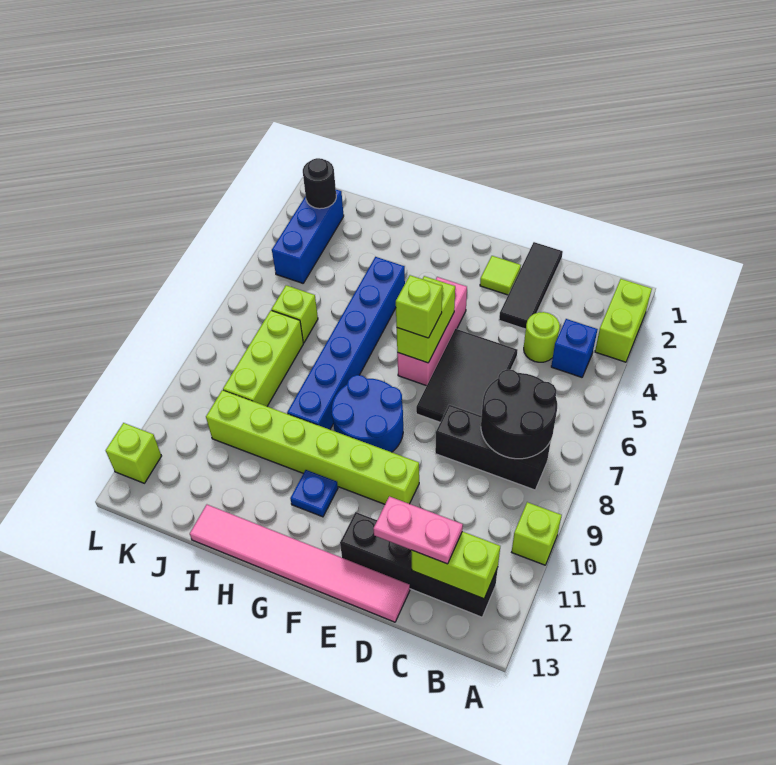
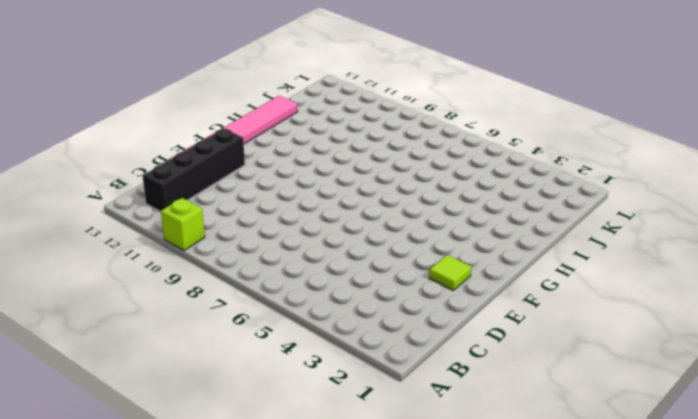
none -> lime 1x2 brick [595,279,652,362]
none -> blue 1x1 brick [551,319,598,377]
none -> black 1x3 brick [435,405,551,490]

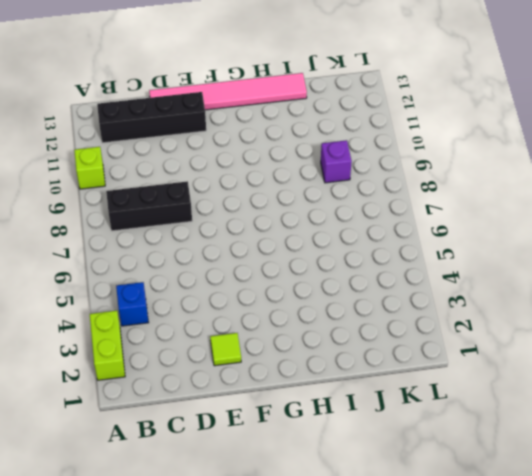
purple 1x1 brick [321,140,352,183] -> lime 1x3 brick [223,310,303,406]
none -> lime 1x1 round brick [524,312,560,362]
none -> black 1x3 tile [499,242,563,329]
none -> black 2x3 tile [416,329,517,422]

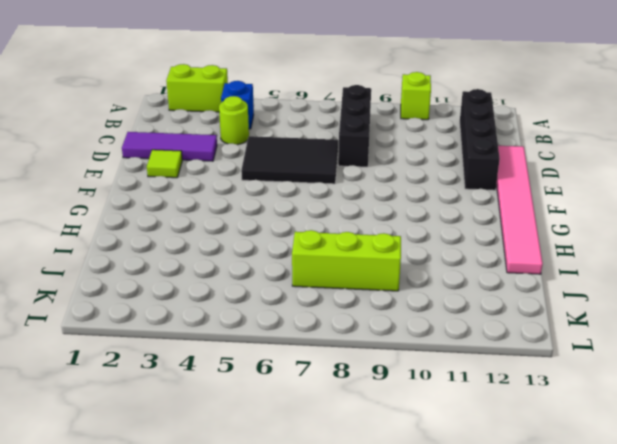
purple 1x3 tile [122,132,217,161] -> black 1x3 tile [499,242,563,329]
none -> lime 1x6 brick [206,390,419,504]
none -> pink 1x3 brick [397,277,467,386]
none -> blue 2x2 round brick [332,375,403,452]

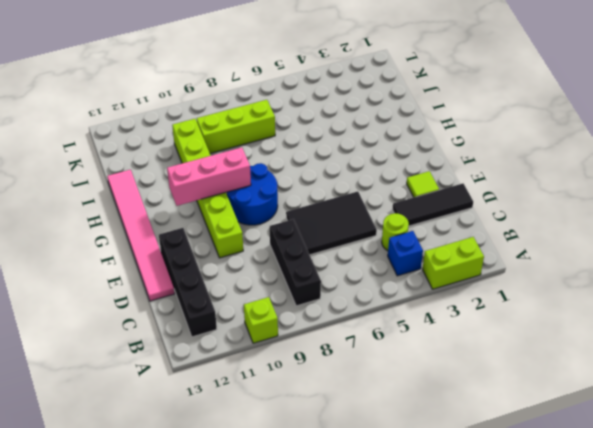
pink 1x3 brick [167,147,251,206] -> pink 1x3 brick moved to [397,277,467,386]
none -> blue 1x1 plate [290,470,338,517]
none -> blue 1x6 brick [287,257,405,429]
none -> lime 1x1 brick [271,285,318,343]

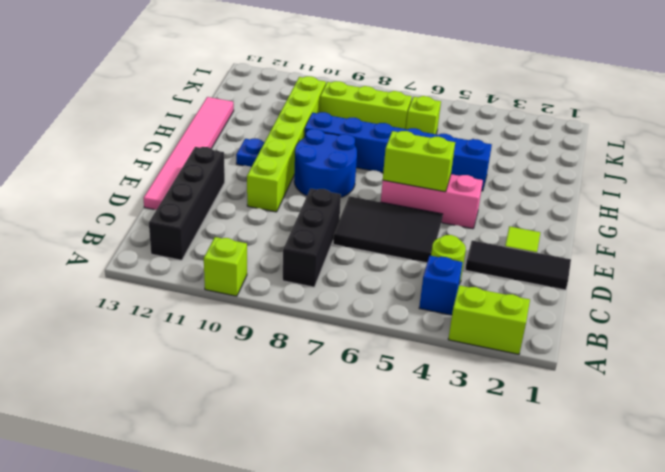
none -> blue 1x3 brick [272,190,344,283]
none -> lime 1x1 brick [106,423,161,483]
none -> black 2x2 round brick [481,369,557,459]

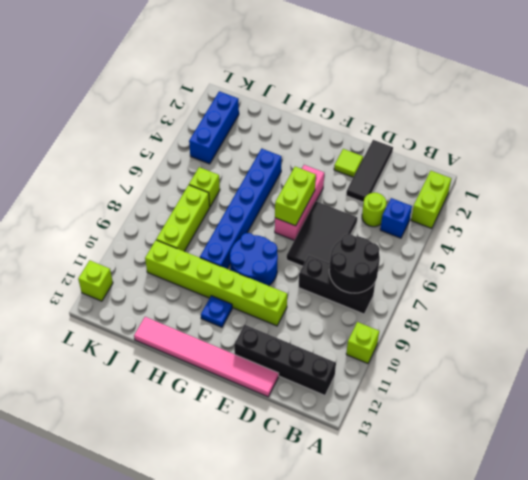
none -> lime 1x2 brick [411,531,500,599]
none -> black 1x1 round brick [303,158,336,209]
none -> pink 1x2 plate [373,496,463,564]

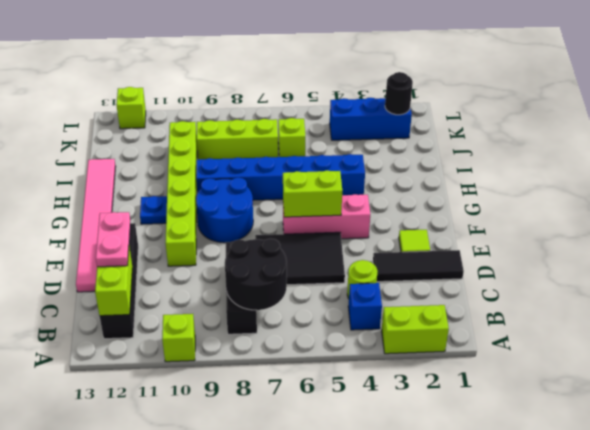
none -> lime 1x1 brick [396,275,442,338]

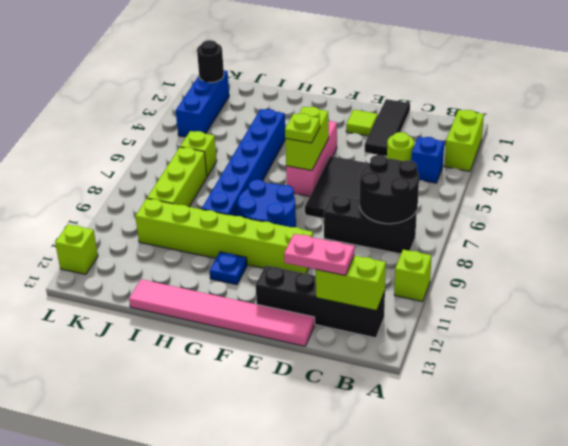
lime 1x1 plate [285,114,320,143] -> lime 1x1 brick [396,275,442,338]

